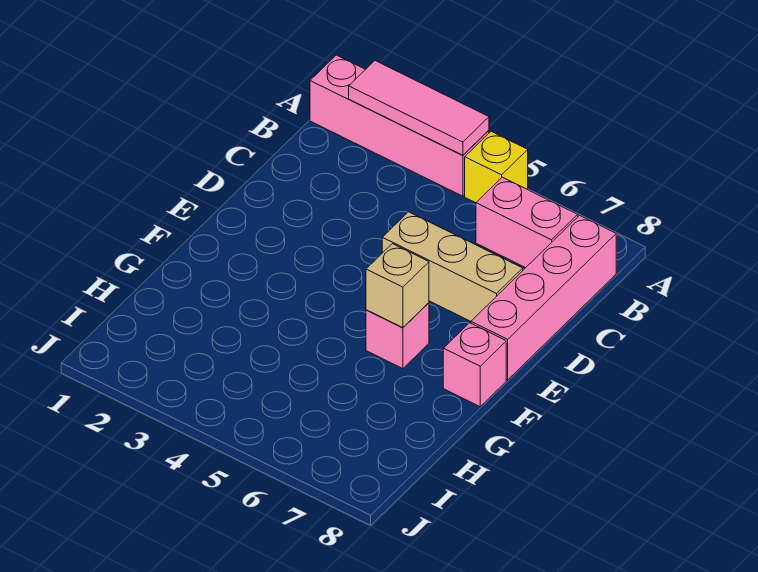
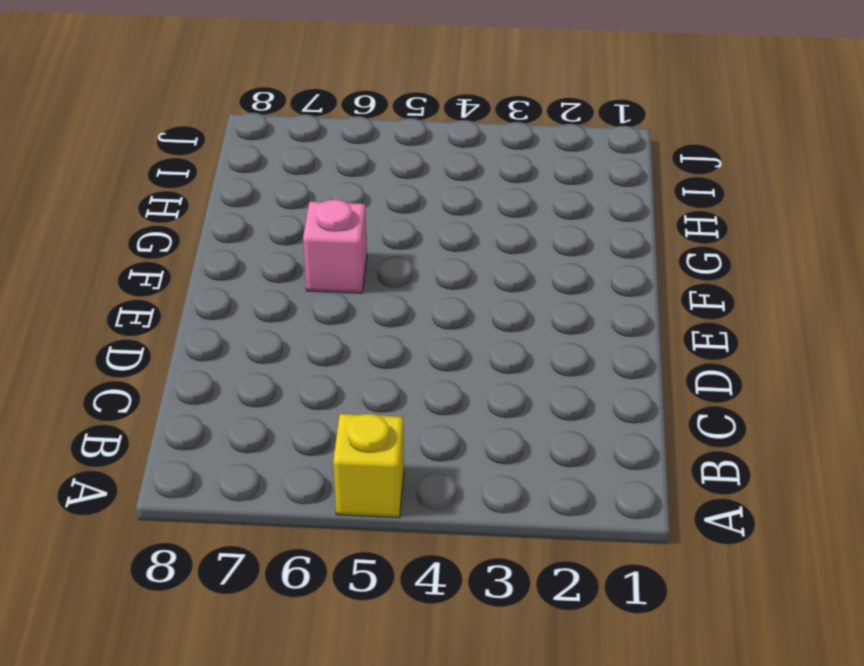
none -> pink 1x4 brick [310,55,489,196]
none -> pink 1x2 brick [476,177,578,268]

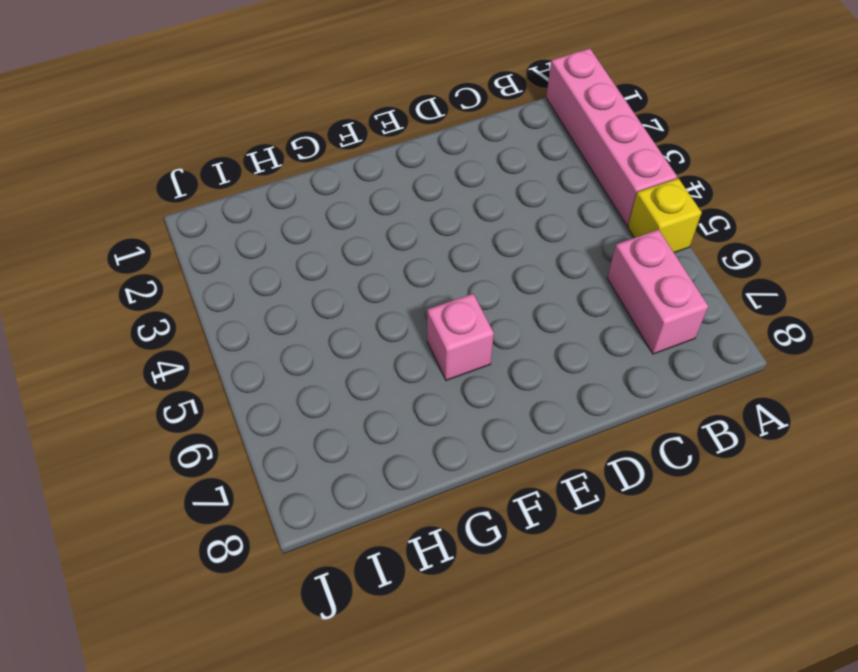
none -> pink 1x4 brick [471,215,616,380]
none -> tan 1x3 brick [382,212,523,321]

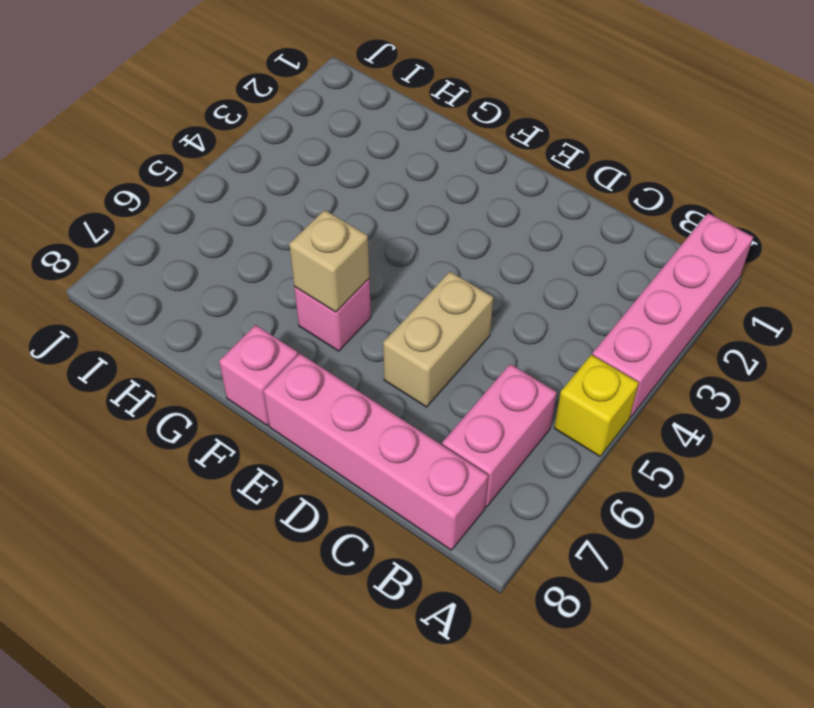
tan 1x2 brick [383,272,493,407] -> tan 1x3 brick [382,212,523,321]
none -> pink 1x3 tile [349,61,489,155]

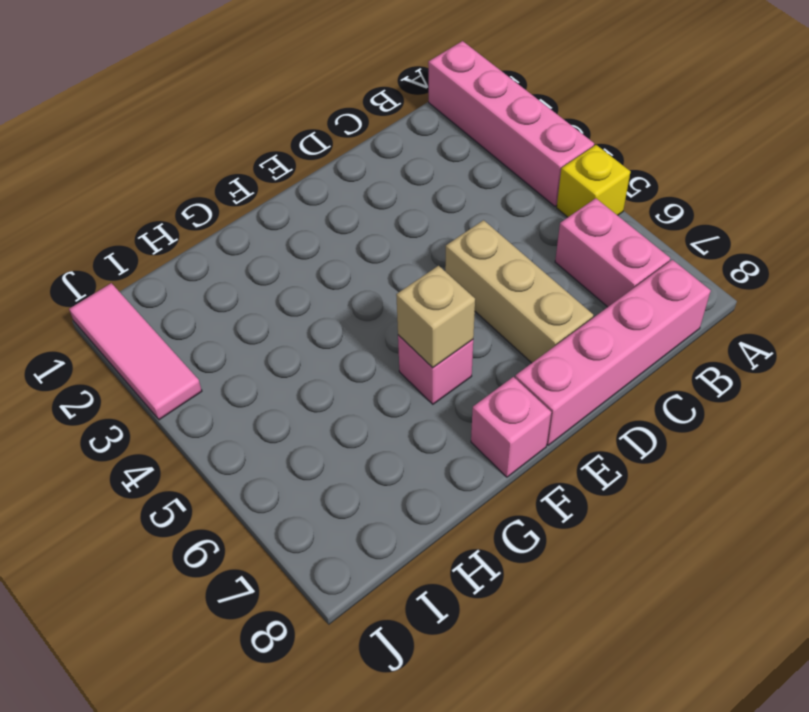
pink 1x3 tile [69,283,202,420] -> pink 1x3 tile moved to [349,61,489,155]

